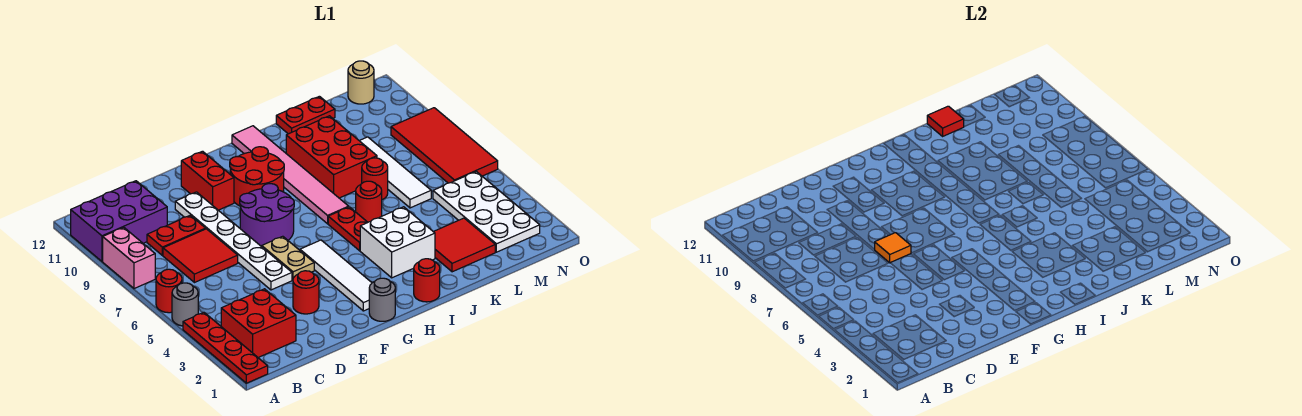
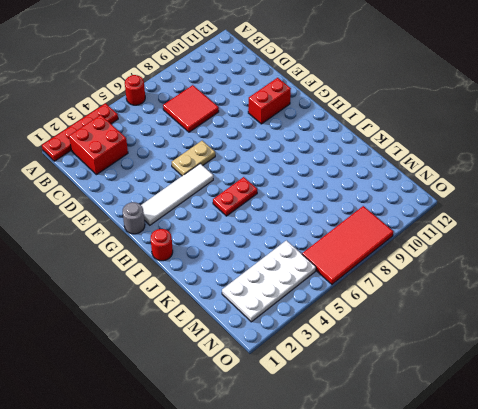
none -> grey 1x1 round brick [172,283,198,326]
none -> pink 1x2 brick [103,227,155,289]
none -> purple 2x3 brick [70,181,167,261]
none -> red 1x2 plate [147,215,206,255]

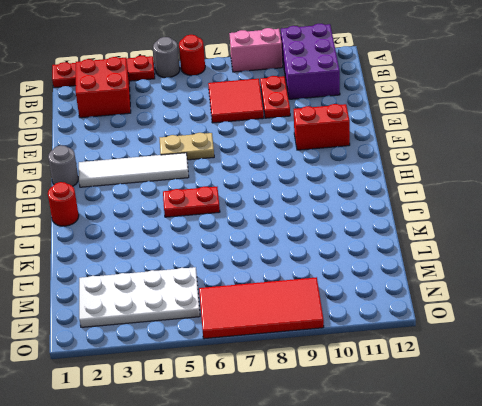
none -> red 1x1 round brick [293,271,319,314]
none -> white 1x6 plate [175,192,292,290]
none -> purple 2x2 round brick [240,184,294,246]
none -> red 2x2 round brick [230,147,284,206]

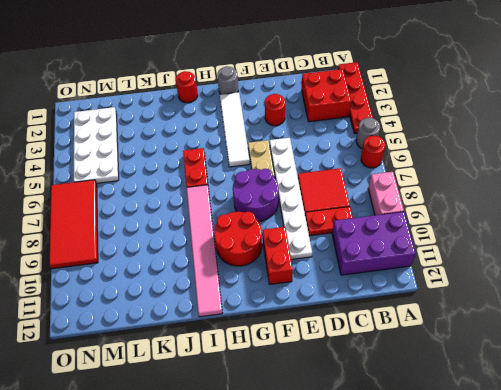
none -> white 2x2 brick [360,207,435,278]
none -> red 1x1 round brick [356,181,382,222]
none -> red 2x3 brick [286,116,377,198]
none -> red 2x2 tile [434,218,495,272]

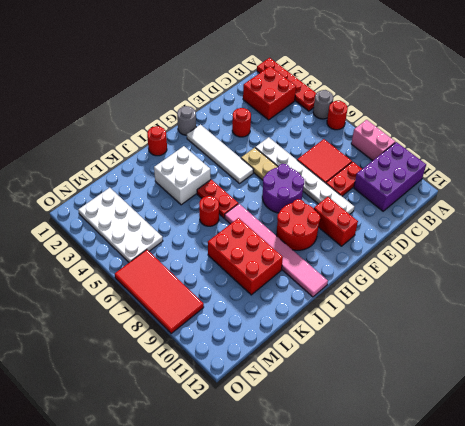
none -> red 2x2 tile [434,218,495,272]
none -> red 1x1 round brick [362,158,388,200]
none -> red 1x2 plate [276,96,335,134]
none -> white 1x4 tile [359,137,431,208]

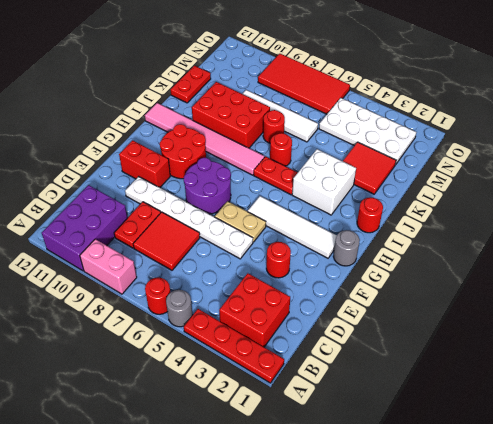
none -> tan 1x1 round brick [348,61,374,104]
none -> orange 1x1 tile [875,233,911,263]
none -> red 1x1 tile [927,106,964,136]

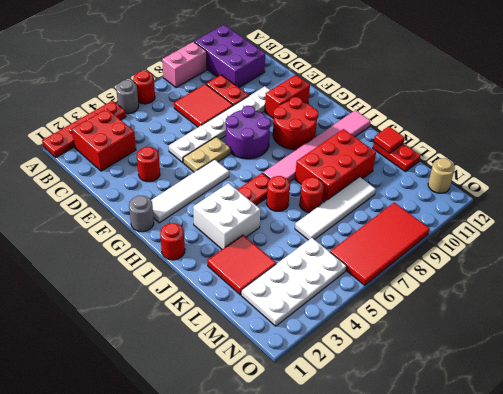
none -> orange 1x1 tile [875,233,911,263]

